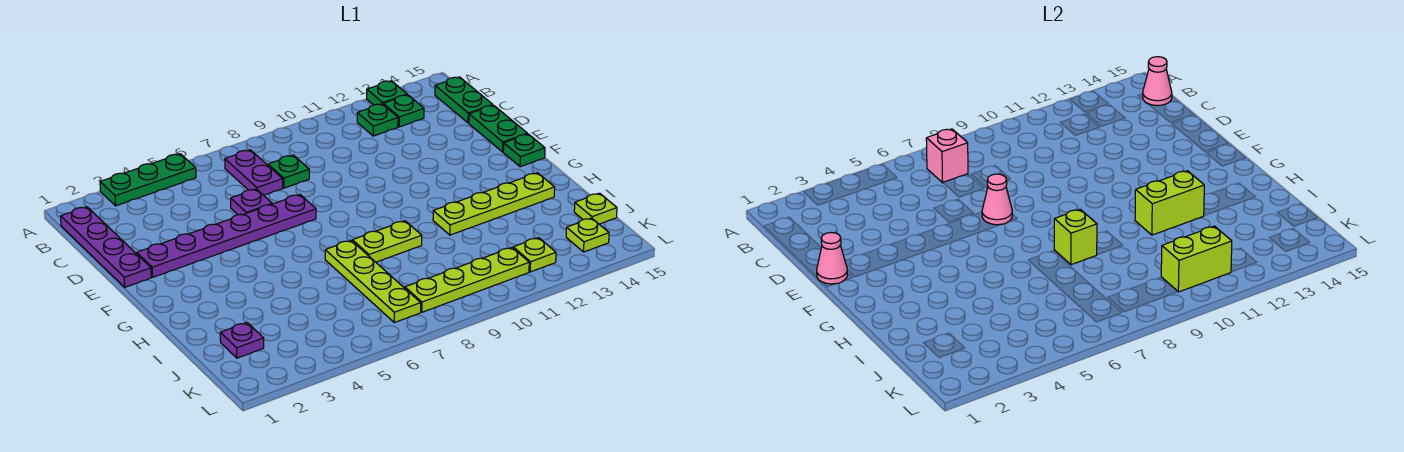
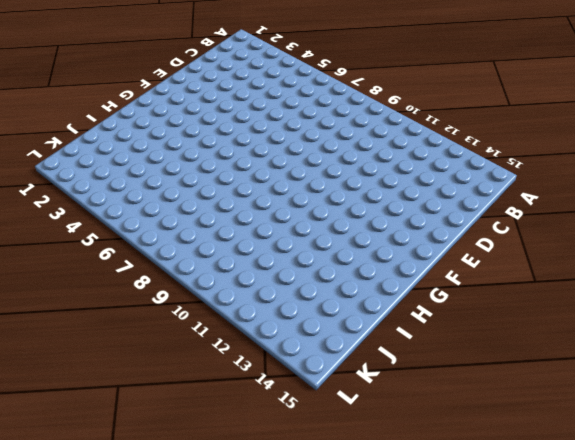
none -> green 1x3 plate [100,154,196,206]
none -> green 1x1 plate [367,81,407,105]
none -> purple 1x4 plate [61,207,151,287]

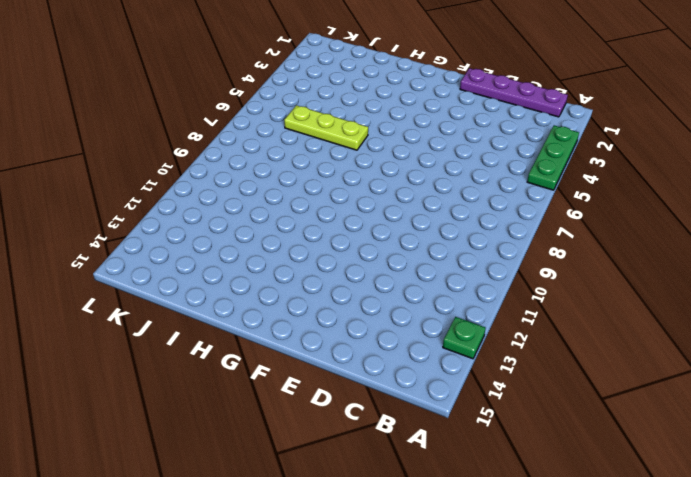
lime 1x3 plate [284,105,368,150] -> none
none -> purple 1x2 plate [225,150,283,195]
none -> green 1x1 plate [357,104,398,136]
none -> green 1x1 plate [383,95,424,127]

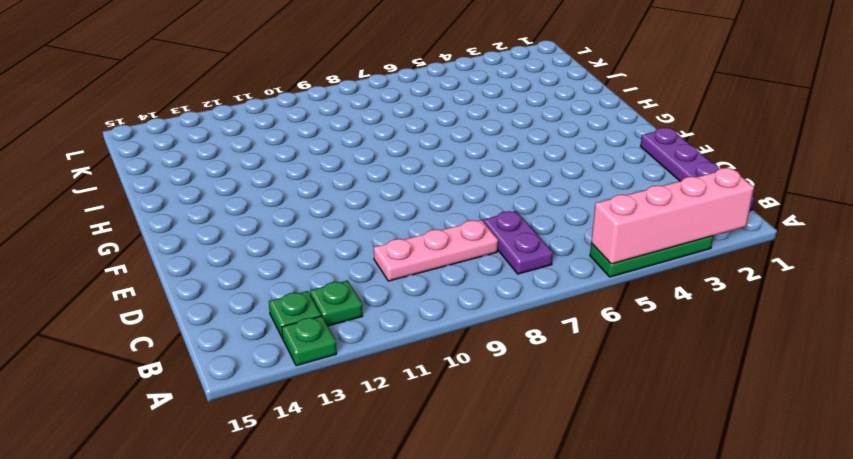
pink 1x4 brick [591,168,754,264] -> none
pink 1x3 plate [374,220,498,281] -> green 1x1 plate [268,155,309,188]
none -> green 1x2 plate [435,77,493,123]
none -> purple 1x1 plate [231,189,272,215]
none -> green 1x2 plate [469,105,527,152]

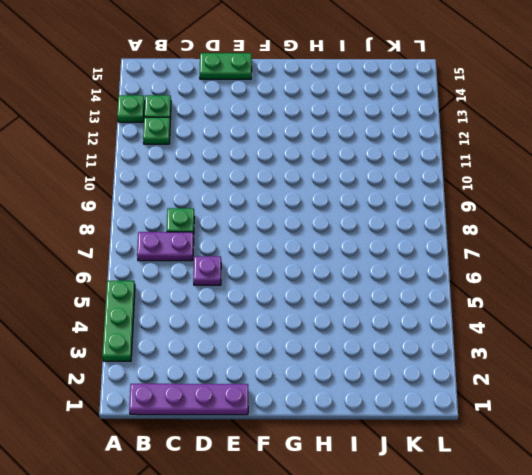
none -> green 1x2 plate [435,77,493,123]
none -> purple 1x6 plate [137,195,316,277]
none -> green 1x1 plate [503,134,545,167]

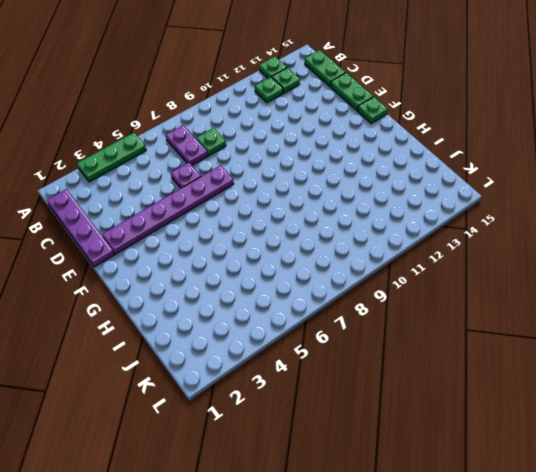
none -> lime 1x4 plate [325,240,421,323]
none -> lime 1x2 plate [352,221,422,262]
none -> lime 1x4 plate [433,173,555,235]

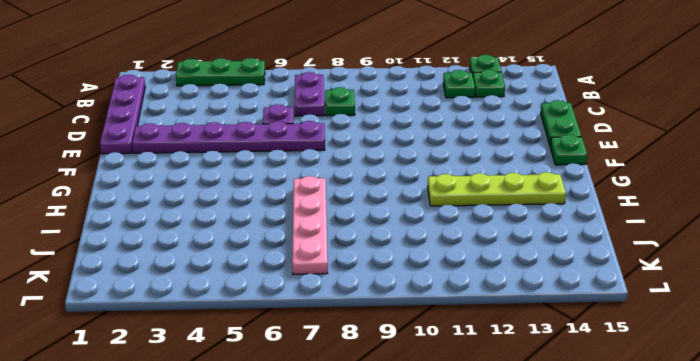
pink 1x4 plate [292,176,328,274] -> lime 1x4 plate [325,240,421,323]
none -> green 1x2 plate [435,77,493,123]
none -> lime 1x2 plate [352,221,422,262]
none -> purple 1x1 plate [220,323,264,358]

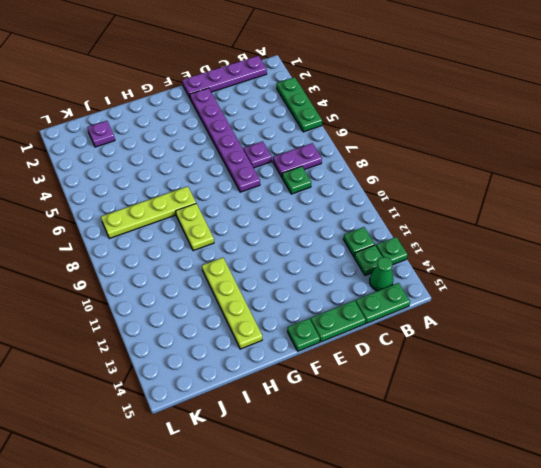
green 1x1 cone [370,257,393,291] -> none
none -> lime 1x1 plate [574,193,617,224]
none -> lime 1x4 plate [405,248,529,312]
none -> lime 1x1 plate [513,238,556,272]

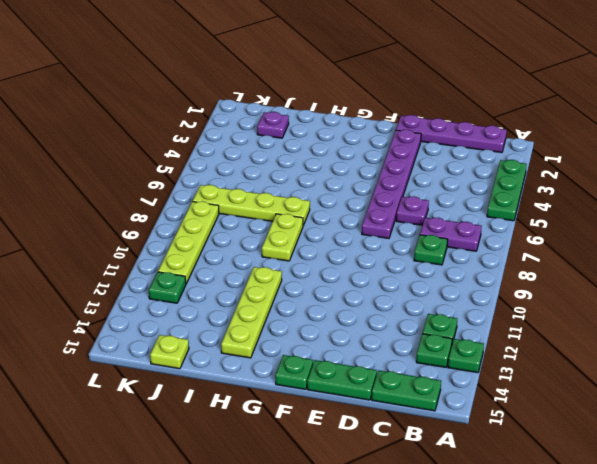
green 1x1 plate [149,272,186,303] -> lime 1x1 plate [513,238,556,272]
none -> lime 1x1 plate [566,218,609,252]
none -> pink 1x1 brick [926,129,968,183]
none -> pink 1x1 cone [1143,57,1172,106]

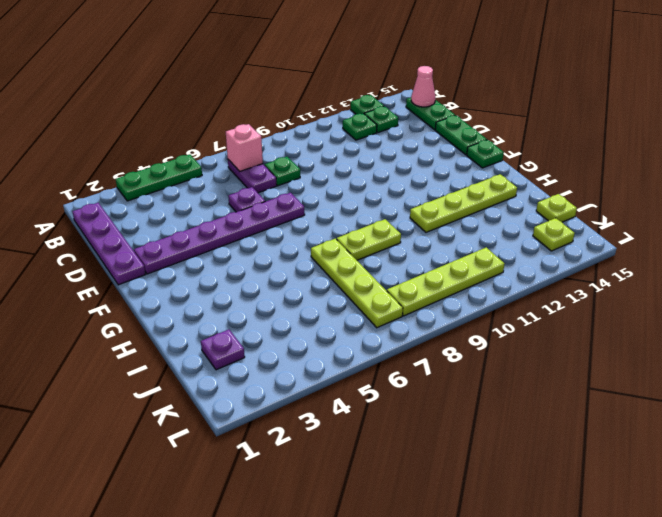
none -> lime 1x1 plate [513,238,556,272]
none -> pink 1x1 cone [817,233,848,284]
none -> pink 1x1 cone [982,174,1012,225]

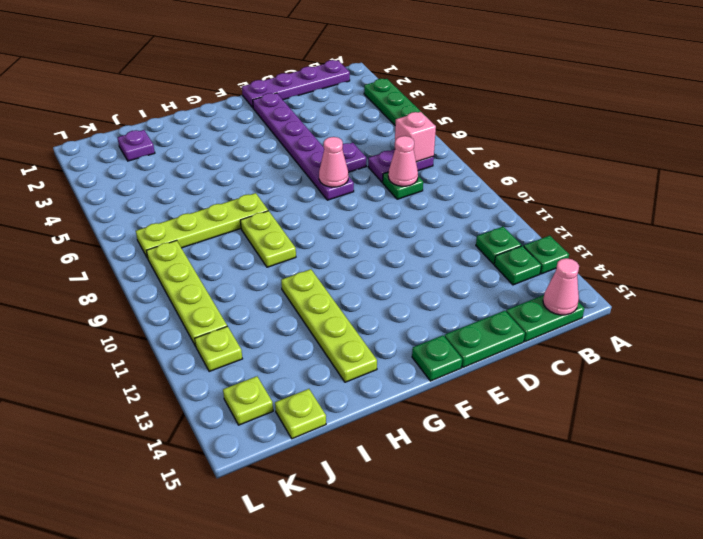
pink 1x1 cone [388,136,418,186] -> pink 1x1 cone moved to [817,233,848,284]
none -> lime 1x1 brick [1054,209,1097,265]
none -> lime 1x2 brick [1135,171,1204,235]
none -> lime 1x2 brick [1161,226,1232,292]

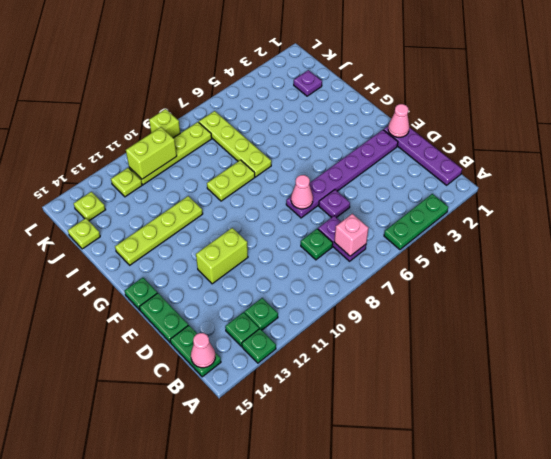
lime 1x2 brick [196,228,248,284] -> lime 1x2 brick moved to [1135,171,1204,235]
lime 1x1 brick [149,109,180,138] -> lime 1x1 brick moved to [1054,209,1097,265]

